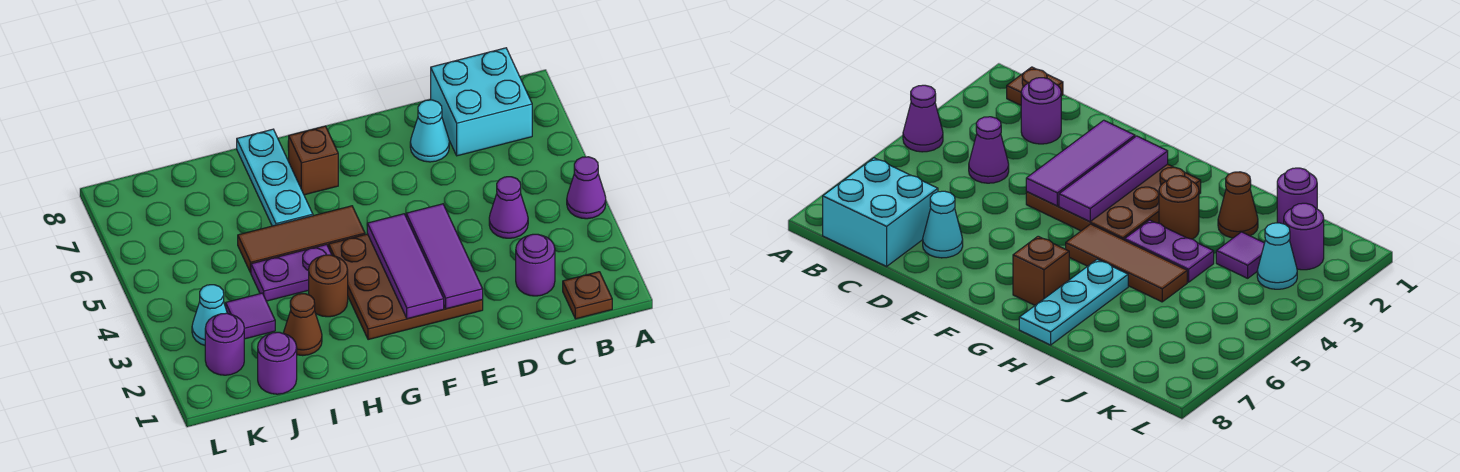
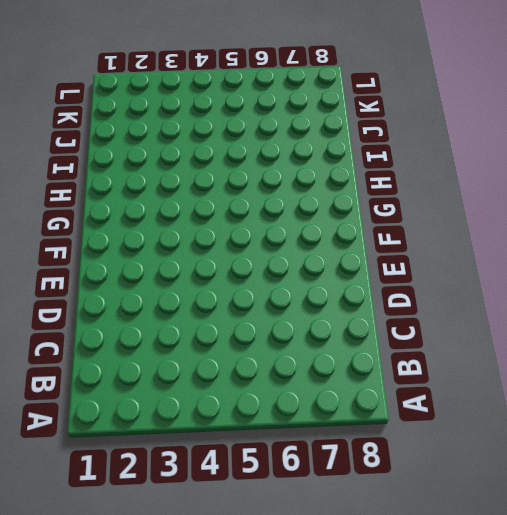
none -> purple 1x1 cone [567,157,606,219]
none -> brown 1x1 plate [563,272,612,319]
none -> cyan 2x2 brick [431,48,532,156]

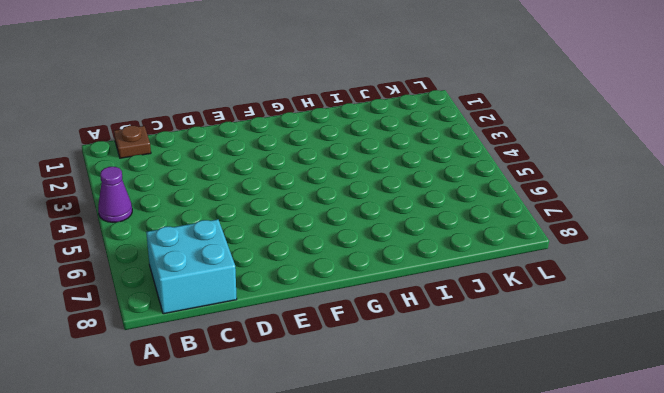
none -> purple 1x1 round brick [516,234,555,296]
none -> purple 1x1 cone [489,177,528,238]
none -> cyan 1x1 cone [410,100,449,162]

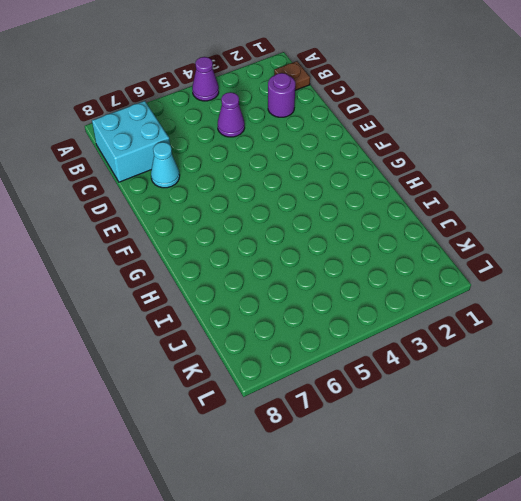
none -> brown 3x3 plate [329,234,483,340]
none -> brown 1x3 tile [238,206,365,273]
none -> brown 1x1 brick [289,126,338,195]

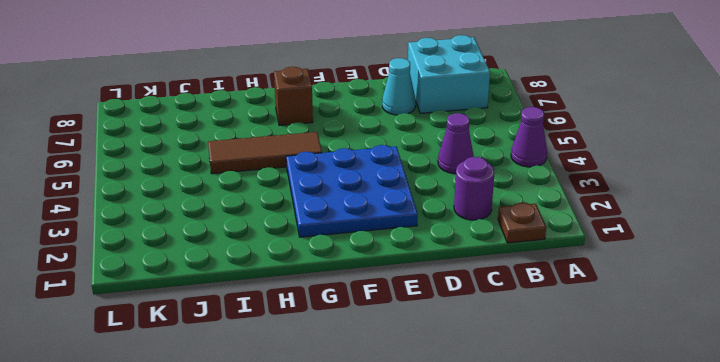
blue 3x3 plate [286,145,418,237] -> brown 3x3 plate [329,234,483,340]
none -> brown 1x1 round brick [309,255,348,317]
none -> purple 1x2 plate [251,245,331,301]
none -> cyan 1x3 plate [237,129,313,226]

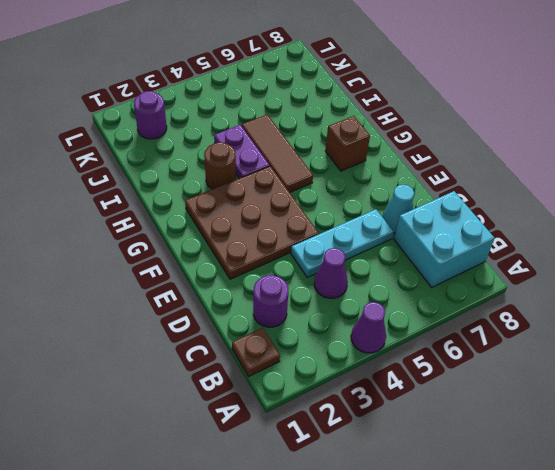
cyan 1x3 plate [291,209,393,277] -> cyan 1x3 plate moved to [237,129,313,226]
none -> brown 1x1 cone [283,294,322,356]
none -> purple 1x1 round brick [258,332,297,394]
none -> purple 1x1 tile [226,293,275,339]

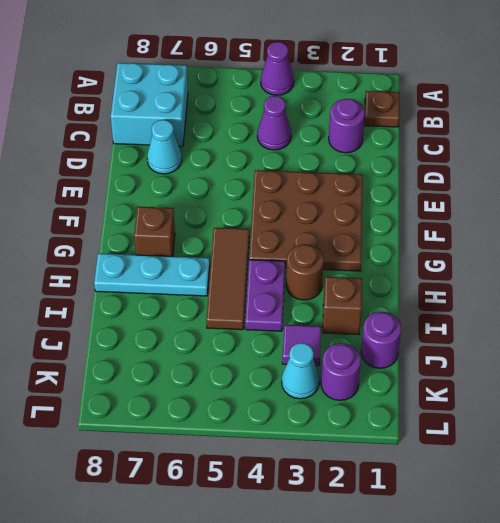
brown 1x1 brick [323,277,362,335] -> brown 1x1 cone [283,294,322,356]
none -> purple 1x3 tile [406,204,483,309]
none -> purple 1x3 tile [367,214,444,319]

